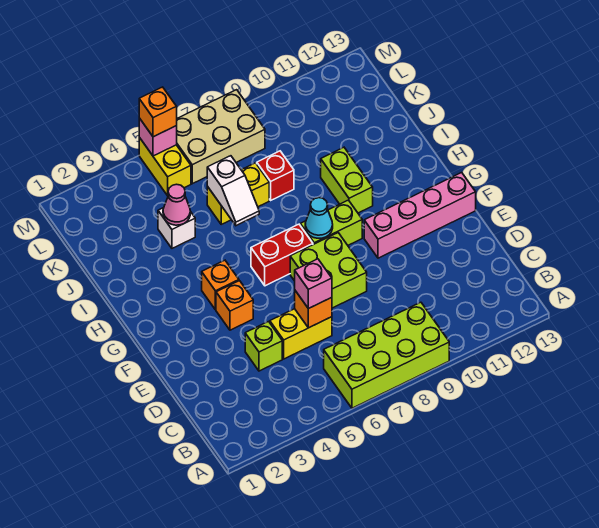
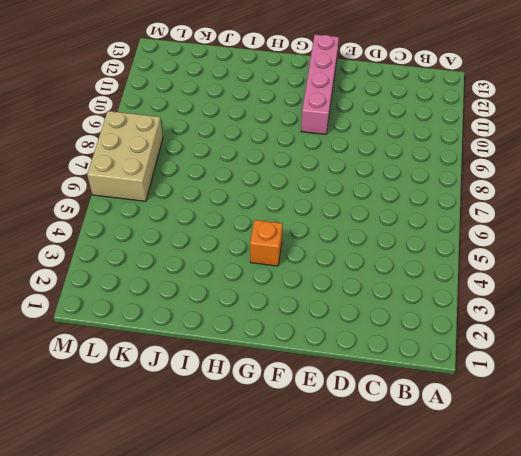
none -> lime 2x4 brick [324,302,449,408]
none -> lime 1x1 brick [245,322,282,371]
none -> yellow 1x2 brick [270,309,332,359]

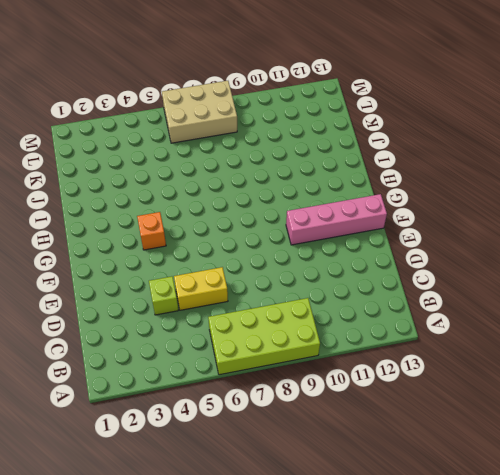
none -> lime 2x2 brick [290,233,367,308]
none -> orange 1x1 brick [216,281,253,330]
none -> red 1x2 brick [251,224,313,286]

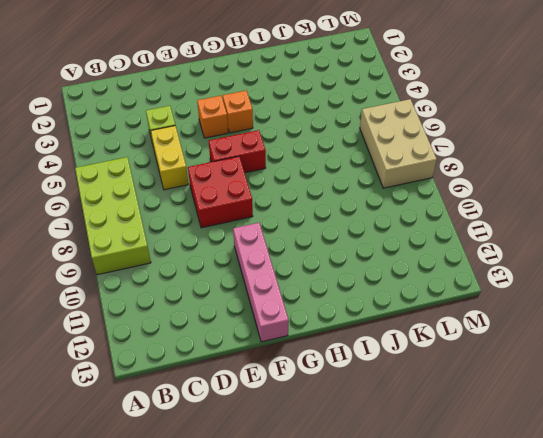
red 2x2 brick [188,156,253,228] -> lime 2x2 brick [290,233,367,308]
red 1x2 brick [209,130,266,173] -> red 1x2 brick turned to [251,224,313,286]
none -> lime 1x2 brick [300,200,362,245]
none -> lime 1x2 brick [321,147,373,213]
none -> white 1x1 brick [158,208,195,248]

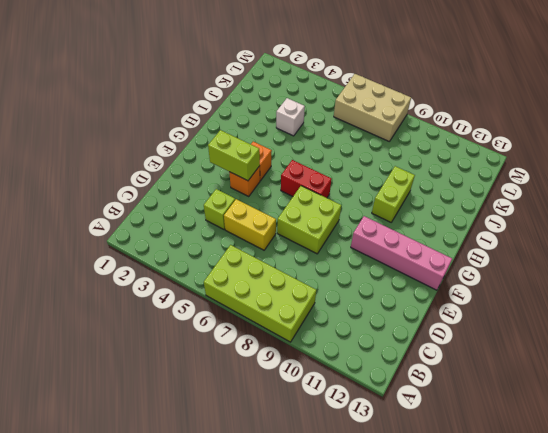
lime 1x2 brick [208,130,260,181] -> lime 1x2 brick moved to [300,200,362,245]
none -> yellow 1x2 brick [207,163,269,224]
none -> red 1x1 brick [257,151,294,200]
none -> yellow 1x2 brick [139,138,191,196]

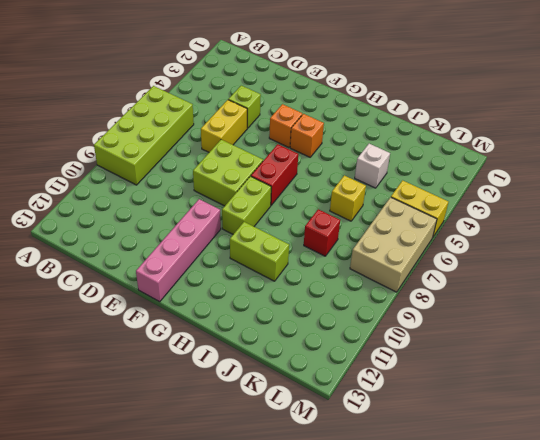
yellow 1x1 brick [330,175,366,221] -> yellow 1x2 brick [207,163,269,224]
none -> orange 1x1 brick [295,291,332,328]
none -> cyan 1x1 cone [305,198,333,238]
none -> white 1x2 slope [207,156,259,226]

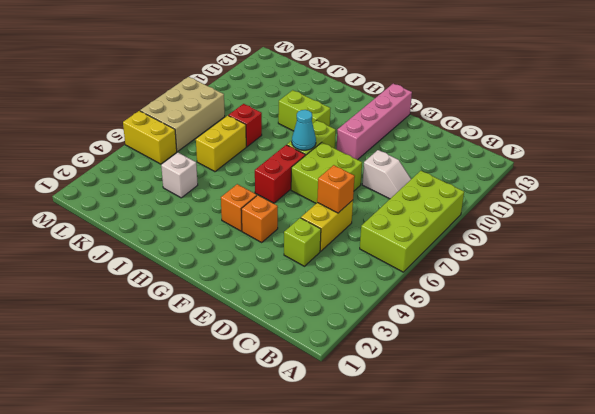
white 1x2 slope [362,150,411,199] -> white 1x2 slope moved to [207,156,259,226]
none -> pink 1x1 cone [163,184,190,225]
none -> pink 1x1 brick [139,118,177,156]
none -> pink 1x1 brick [295,259,332,309]

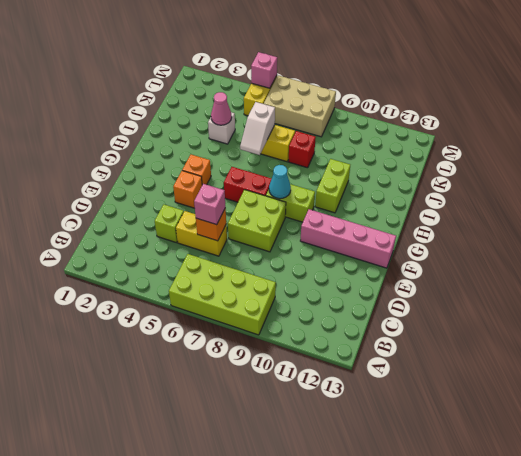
none -> orange 1x1 brick [139,87,177,137]

